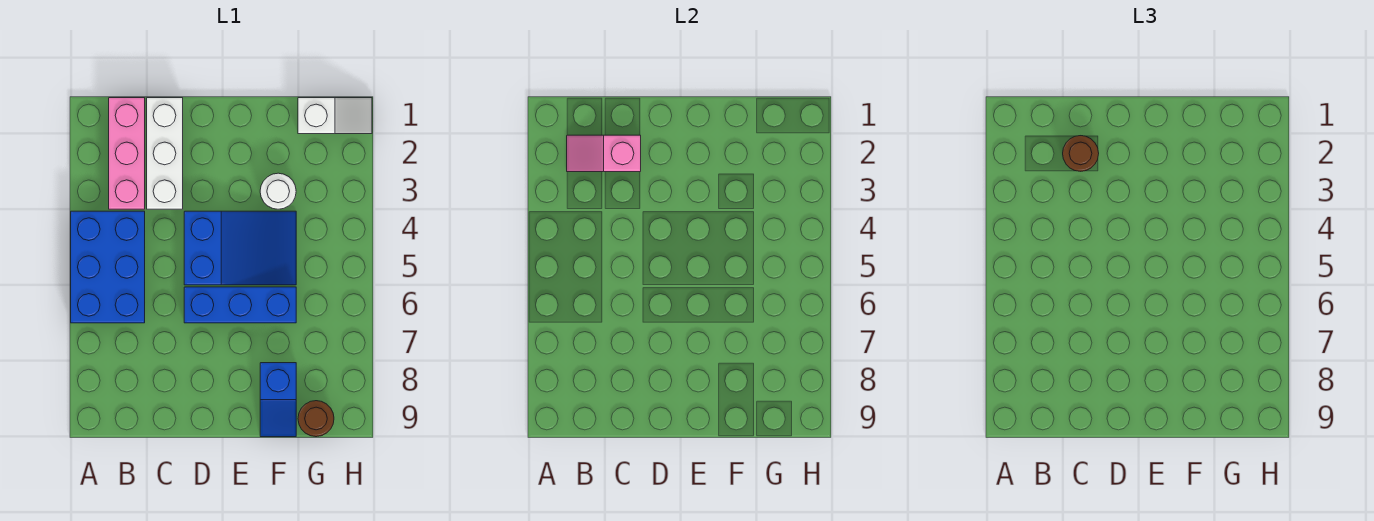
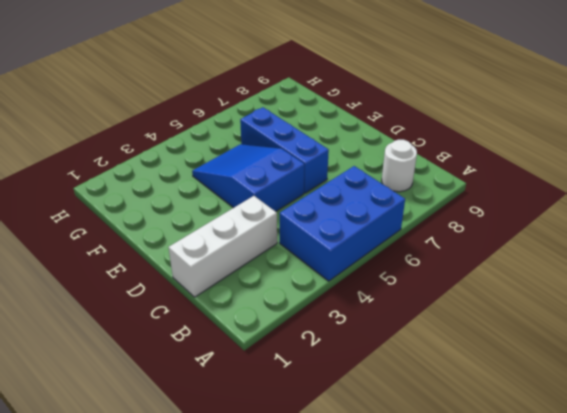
white 1x1 round brick [382,140,417,192] -> white 1x1 round brick moved to [260,173,296,209]
none -> pink 1x3 brick [109,98,145,209]
none -> blue 1x2 slope [260,363,296,437]

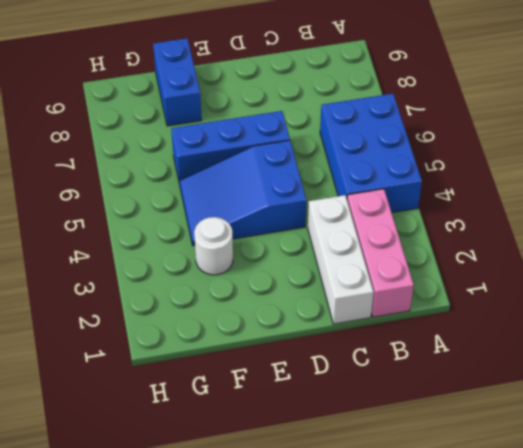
blue 1x2 brick [153,38,202,126] -> blue 1x2 slope [260,363,296,437]
none -> white 1x2 slope [298,98,372,134]
none -> brown 1x1 round brick [298,401,334,437]

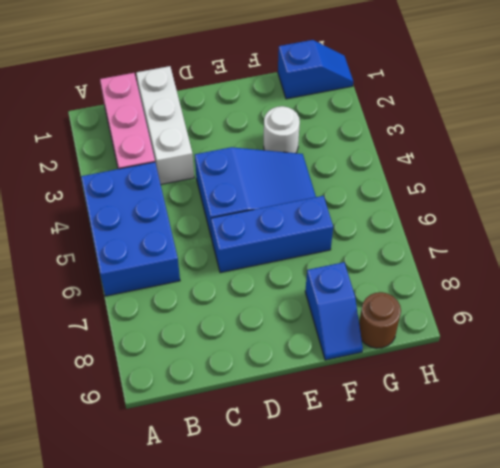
blue 1x2 slope [278,40,353,99] -> white 1x2 slope [298,98,372,134]
none -> pink 1x2 slope [567,135,641,172]
none -> brown 1x1 round brick [1063,136,1099,171]

